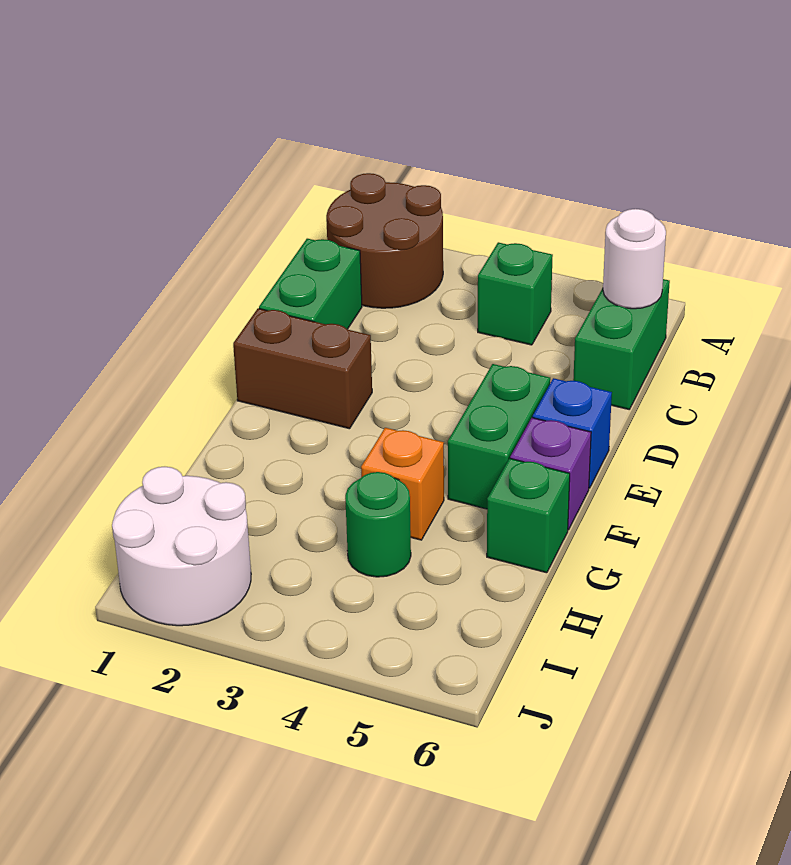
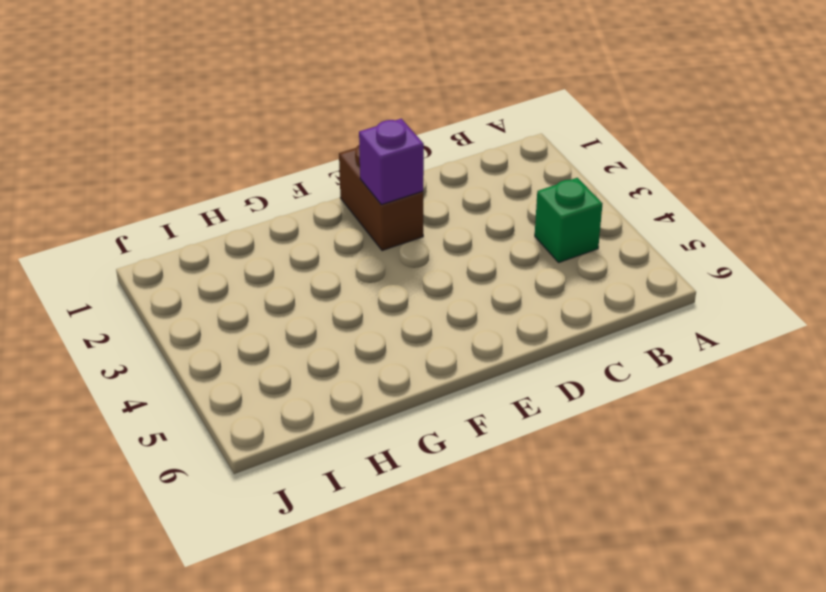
purple 1x1 brick [359,119,424,205] -> purple 1x1 brick moved to [510,418,591,530]
none -> brown 2x2 round brick [326,173,443,308]
none -> green 1x2 brick [573,279,670,409]
none -> green 1x2 brick [259,239,362,329]

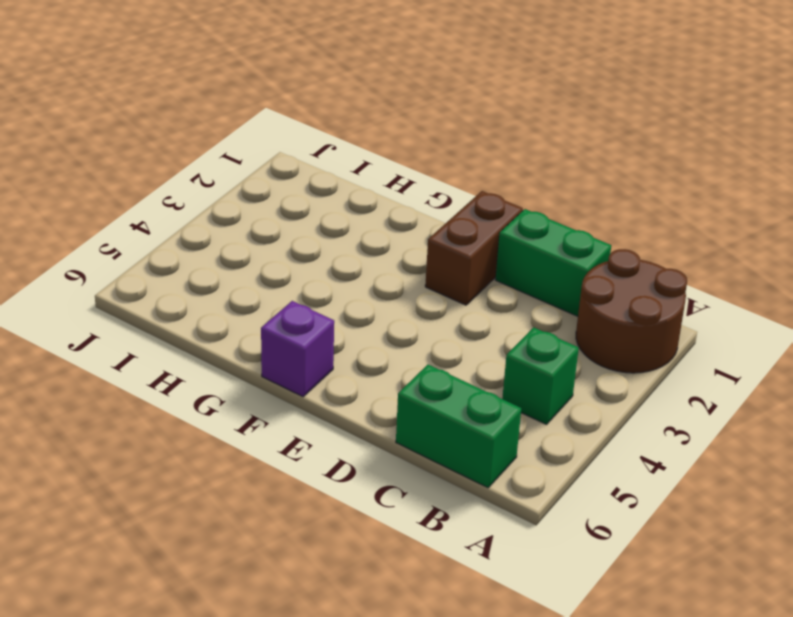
none -> green 1x2 brick [448,364,550,509]
none -> blue 1x1 brick [533,378,612,488]
none -> orange 1x1 brick [361,428,444,540]

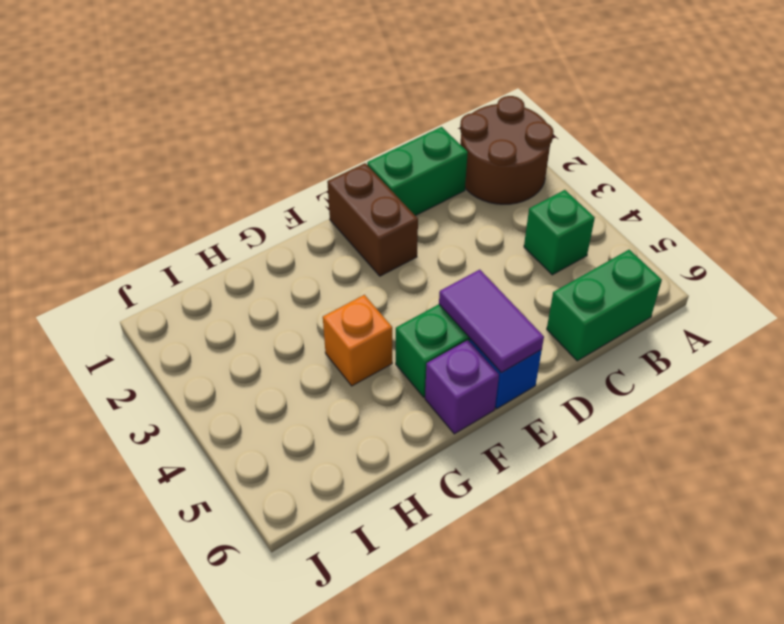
purple 1x2 tile [439,270,544,373] -> none
none -> green 1x1 brick [487,458,570,573]
none -> green 1x1 round brick [345,472,411,577]
none -> white 2x2 round brick [112,467,251,626]

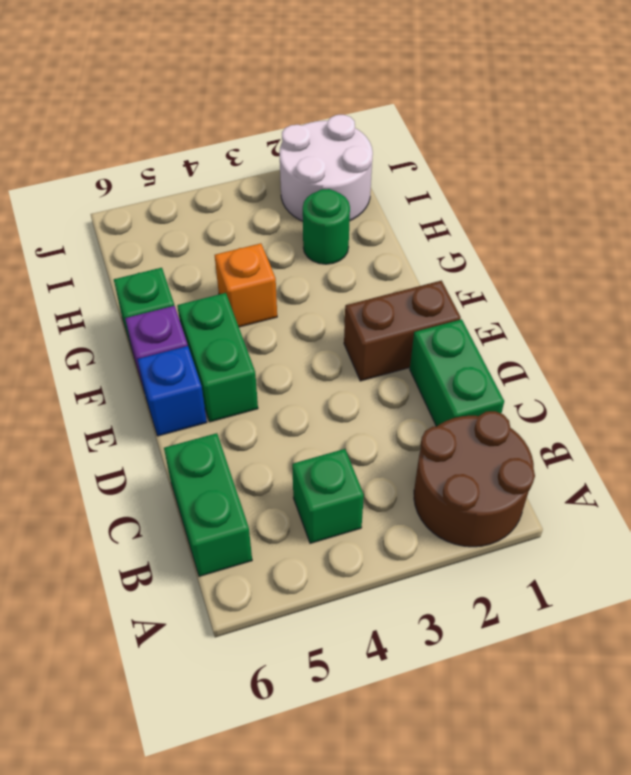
green 1x1 round brick [303,189,350,264] -> green 1x1 round brick moved to [345,472,411,577]
none -> white 1x1 round brick [603,209,666,309]

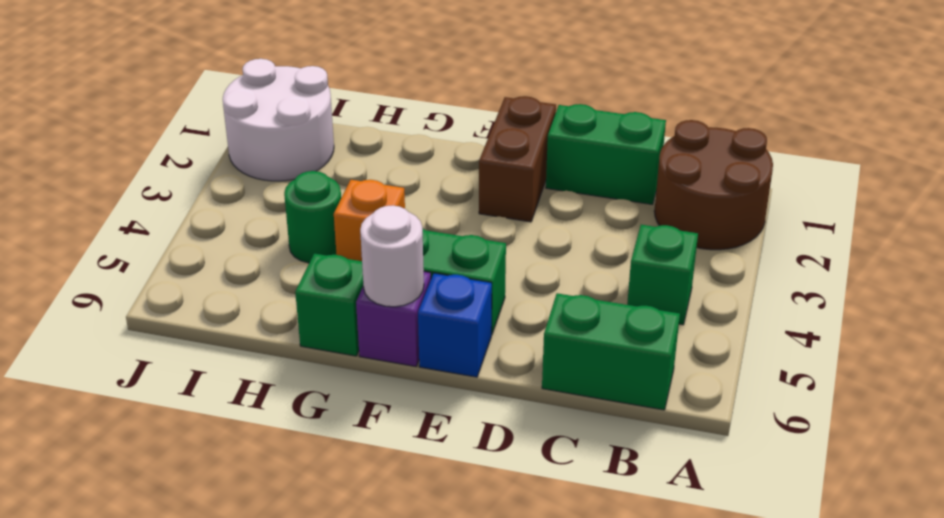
white 1x1 round brick [360,205,424,307] -> white 1x1 round brick moved to [603,209,666,309]

